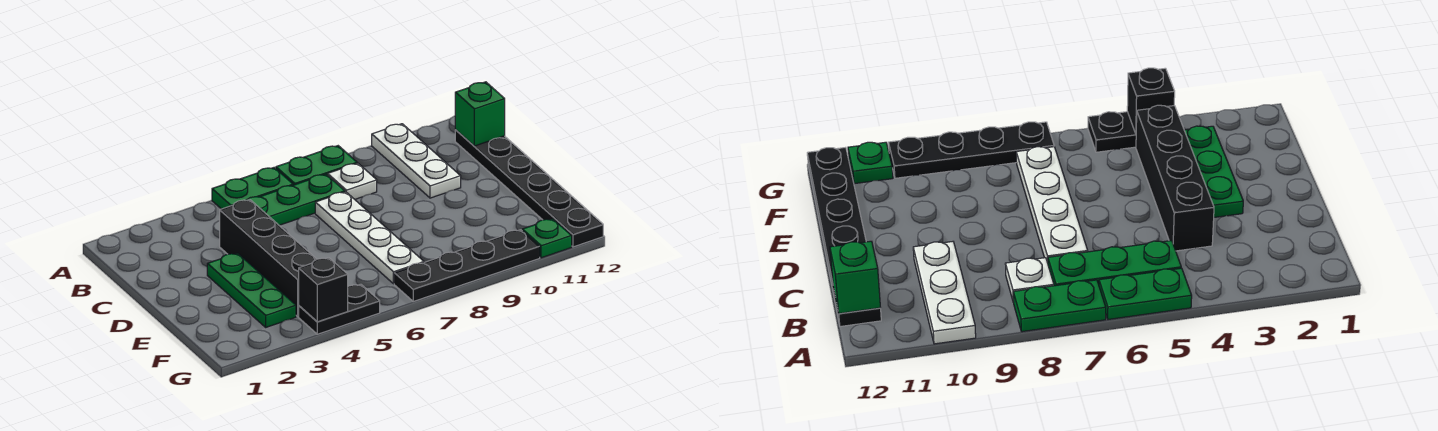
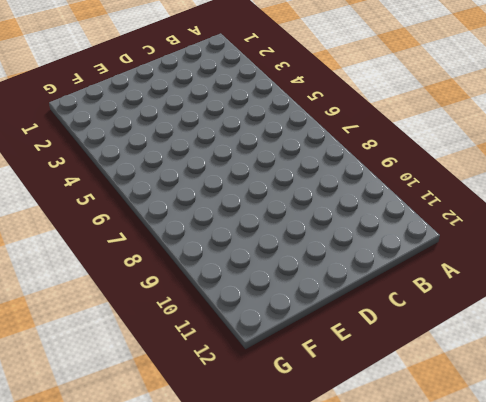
none -> green 1x2 plate [212,167,293,209]
none -> green 1x2 plate [276,146,357,185]
none -> white 1x3 plate [372,124,461,198]

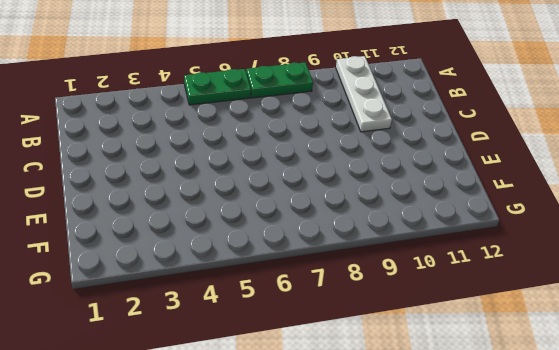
none -> green 1x3 plate [247,174,345,225]
none -> white 1x1 plate [328,163,377,199]
none -> black 1x6 plate [455,130,603,247]

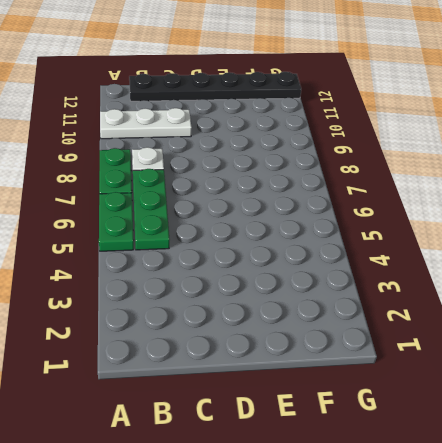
none -> black 1x4 brick [220,200,317,316]
none -> white 1x4 plate [315,192,424,284]
none -> green 1x3 plate [207,253,296,327]

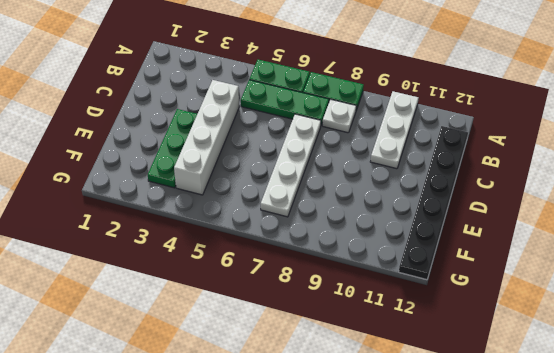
white 1x4 brick [174,80,239,195] -> black 1x4 brick [220,200,317,316]
none -> black 1x2 plate [299,284,380,334]
none -> black 1x4 plate [394,230,540,301]
none -> green 1x1 plate [522,219,572,258]

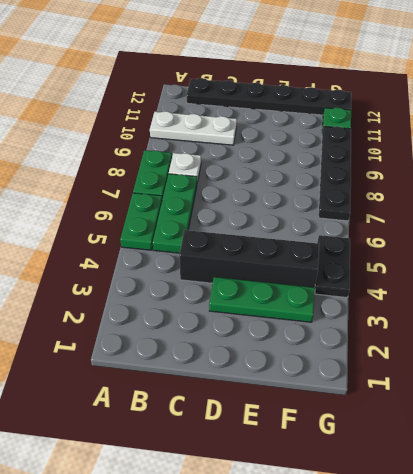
none -> white 1x4 plate [315,192,424,284]
none -> green 1x1 brick [455,82,505,146]
none -> black 1x1 brick [299,258,348,322]

